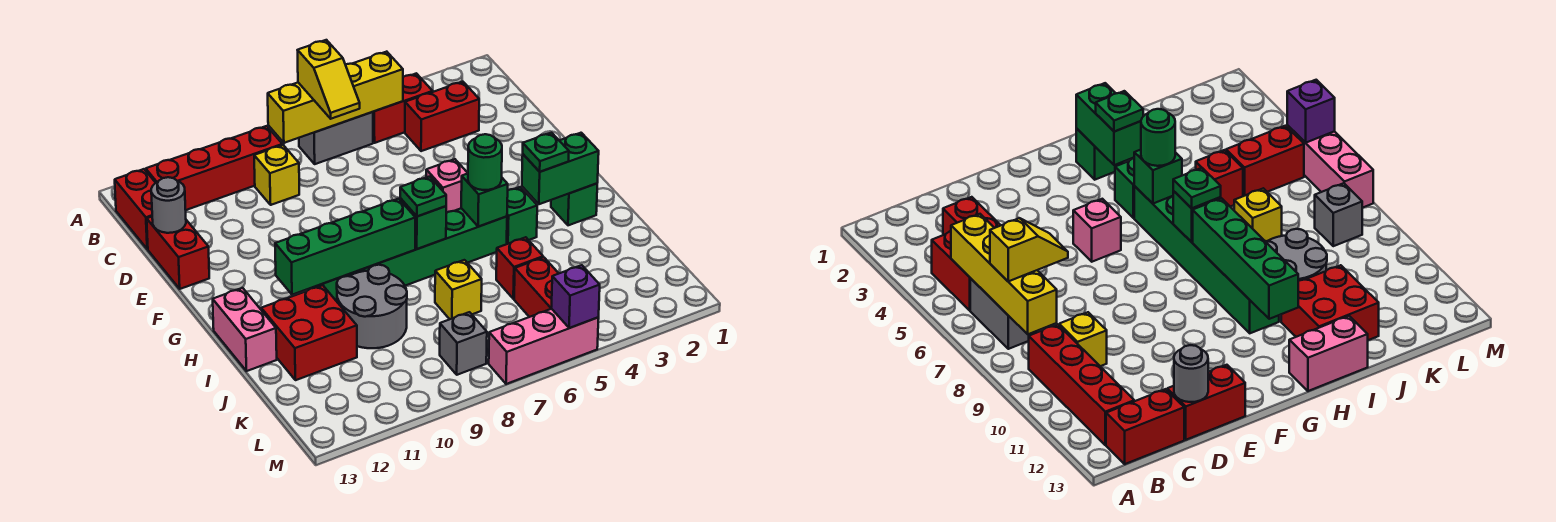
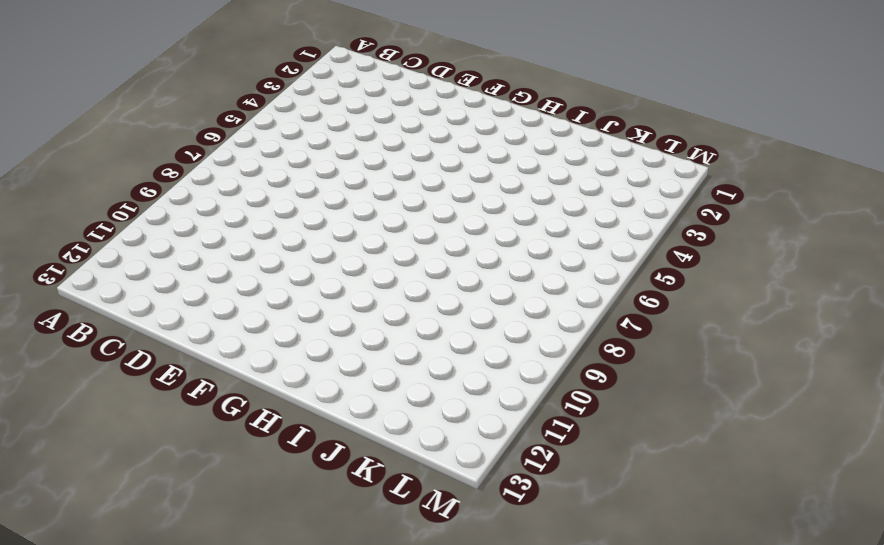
none -> red 1x2 brick [373,73,433,143]
none -> grey 1x2 brick [299,112,373,164]
none -> red 1x4 brick [146,126,282,210]
none -> red 1x2 brick [115,169,155,249]

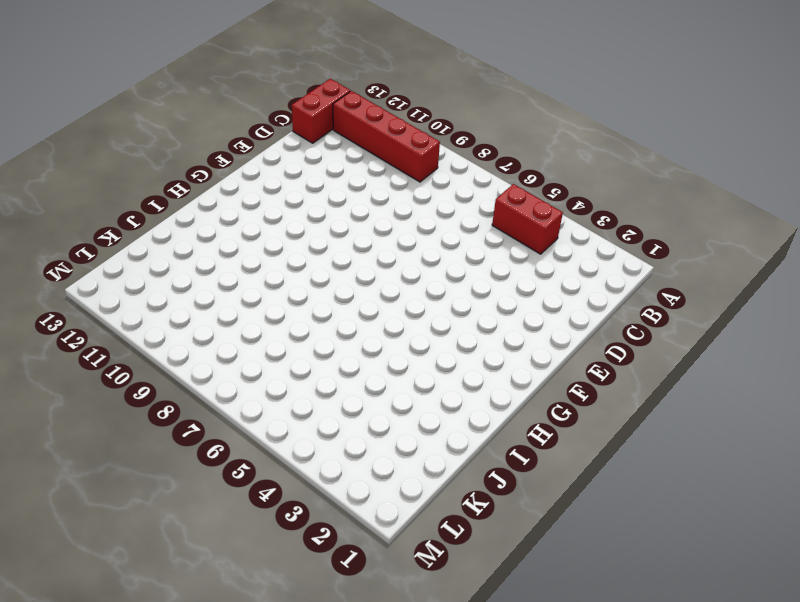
none -> grey 1x2 brick [299,112,373,164]
none -> red 1x2 brick [405,82,479,151]
none -> yellow 1x1 brick [254,145,299,205]
none -> red 1x2 brick [147,217,209,289]

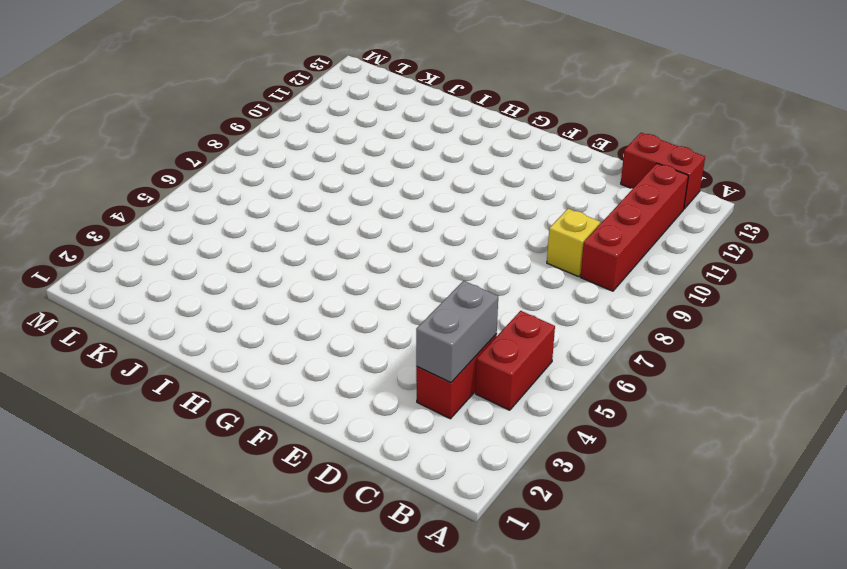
grey 1x2 brick [416,281,498,382] -> grey 1x2 brick moved to [299,112,373,164]
none -> red 1x2 brick [147,217,209,289]
none -> pink 1x1 brick [426,159,468,213]
none -> green 1x1 brick [551,184,597,225]
none -> green 1x1 brick [507,187,537,244]

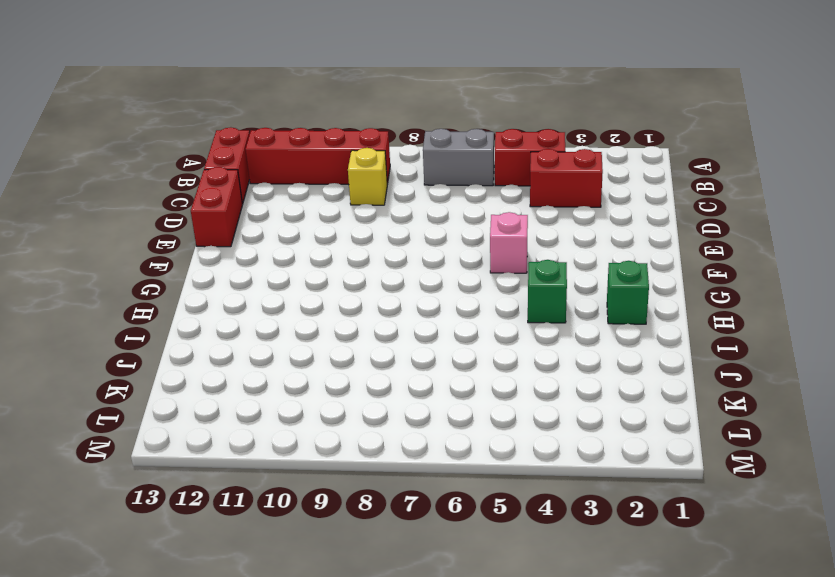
none -> green 1x6 brick [307,208,507,301]
none -> pink 1x2 brick [213,288,277,371]
none -> grey 2x2 round brick [337,265,407,348]
none -> red 2x2 brick [261,285,357,380]

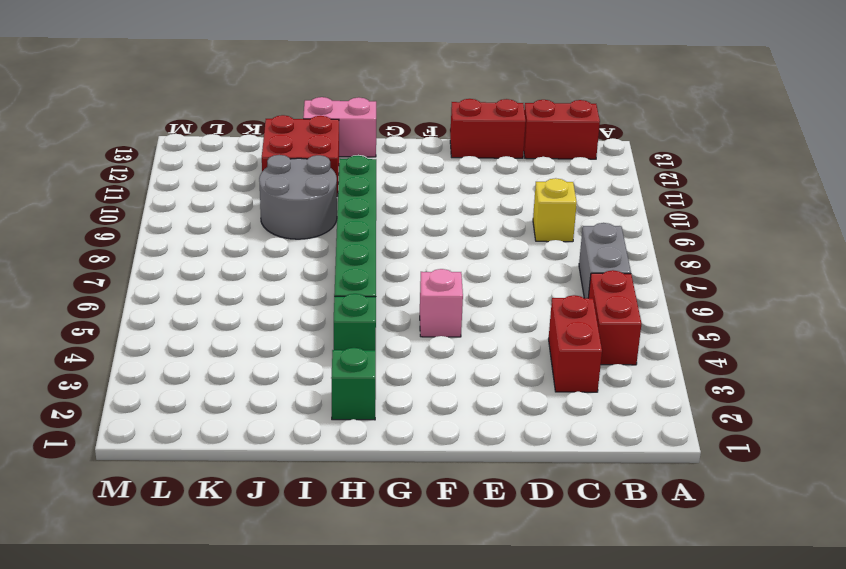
none -> red 1x4 brick [146,126,282,210]
none -> red 1x1 brick [496,237,543,299]
none -> yellow 1x1 brick [435,260,482,319]
none -> red 1x2 brick [514,257,559,317]

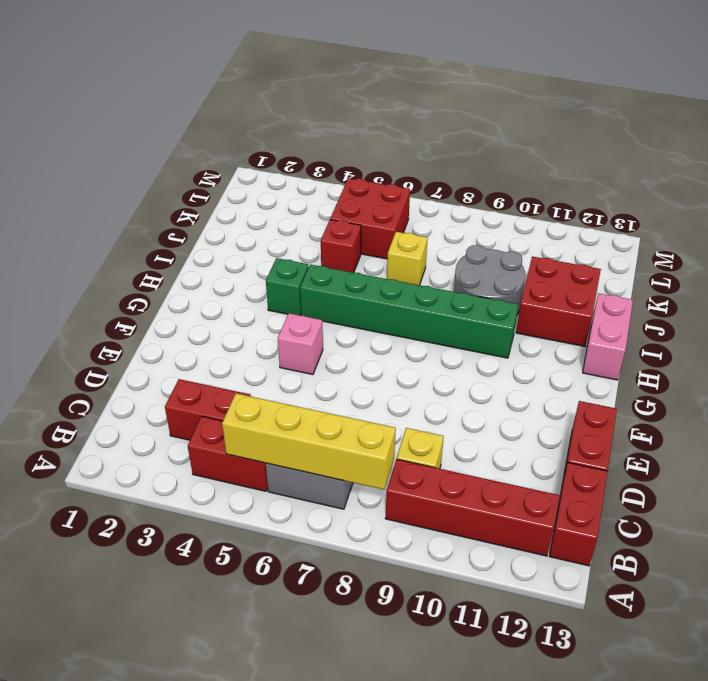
red 2x2 brick [330,178,410,259] -> red 1x2 brick [514,257,559,317]
none -> green 1x1 brick [551,184,597,225]
none -> grey 1x1 brick [440,312,487,375]
none -> pink 1x3 brick [489,309,599,384]
none -> grey 1x1 round brick [151,177,186,233]

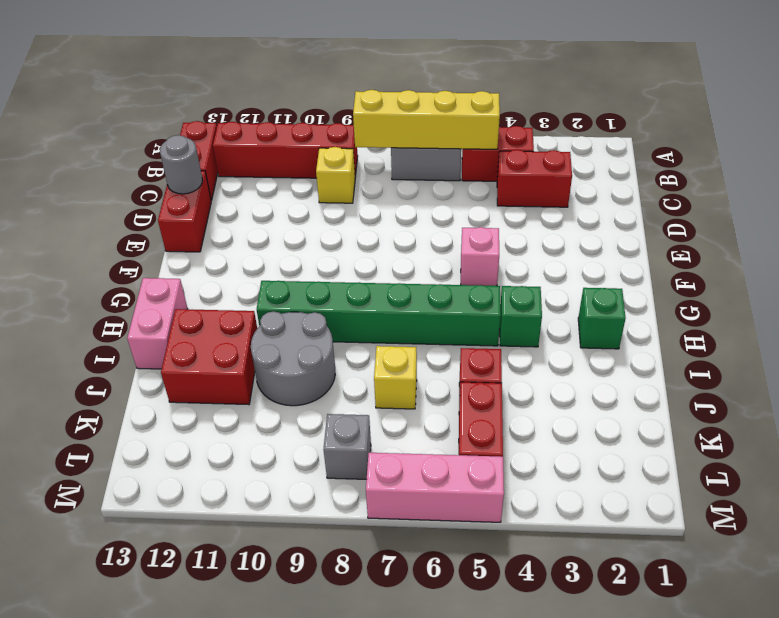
none -> green 1x2 brick [522,133,599,204]
none -> green 1x1 brick [461,174,508,227]
none -> green 1x1 brick [400,198,446,249]
none -> green 1x4 brick [275,199,415,295]

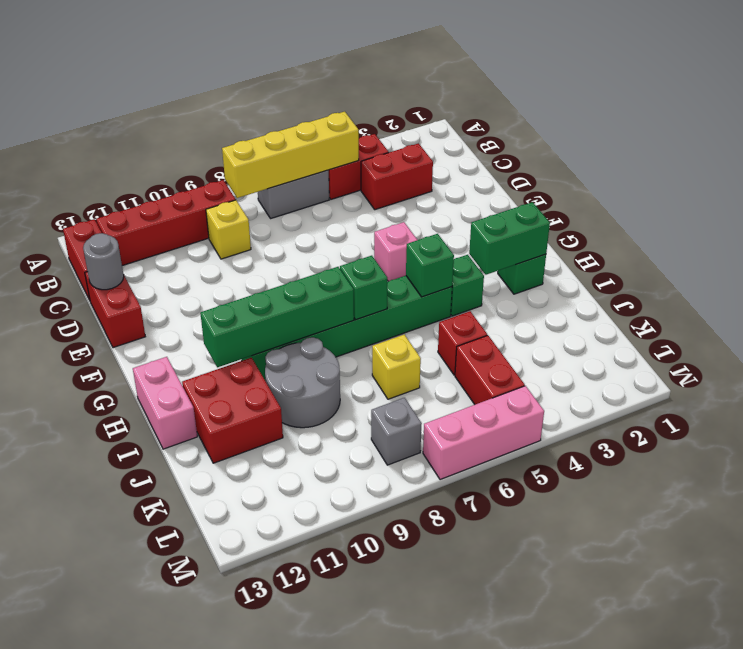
none -> purple 1x1 brick [551,265,600,328]
none -> yellow 1x2 slope [298,40,360,119]
none -> green 1x1 plate [523,133,569,172]
none -> green 1x1 round brick [468,134,502,190]

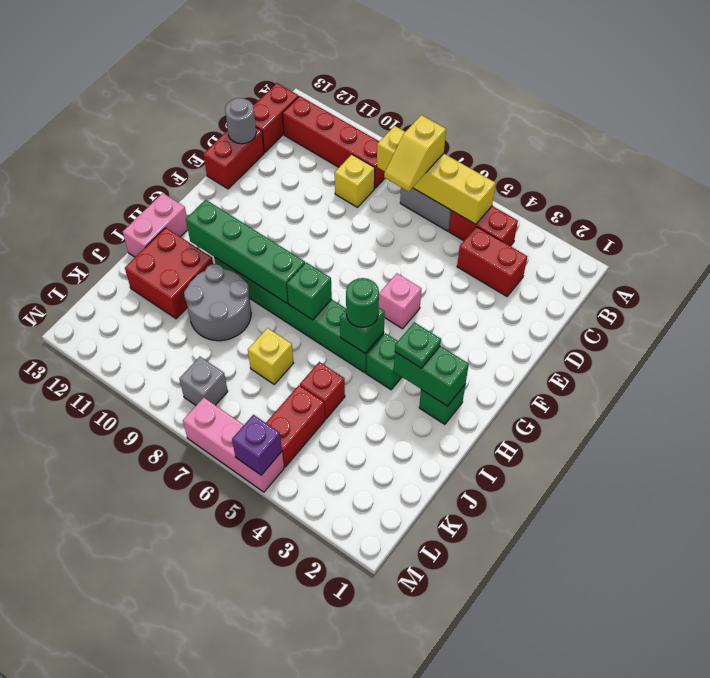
none -> green 1x1 plate [400,177,446,216]

